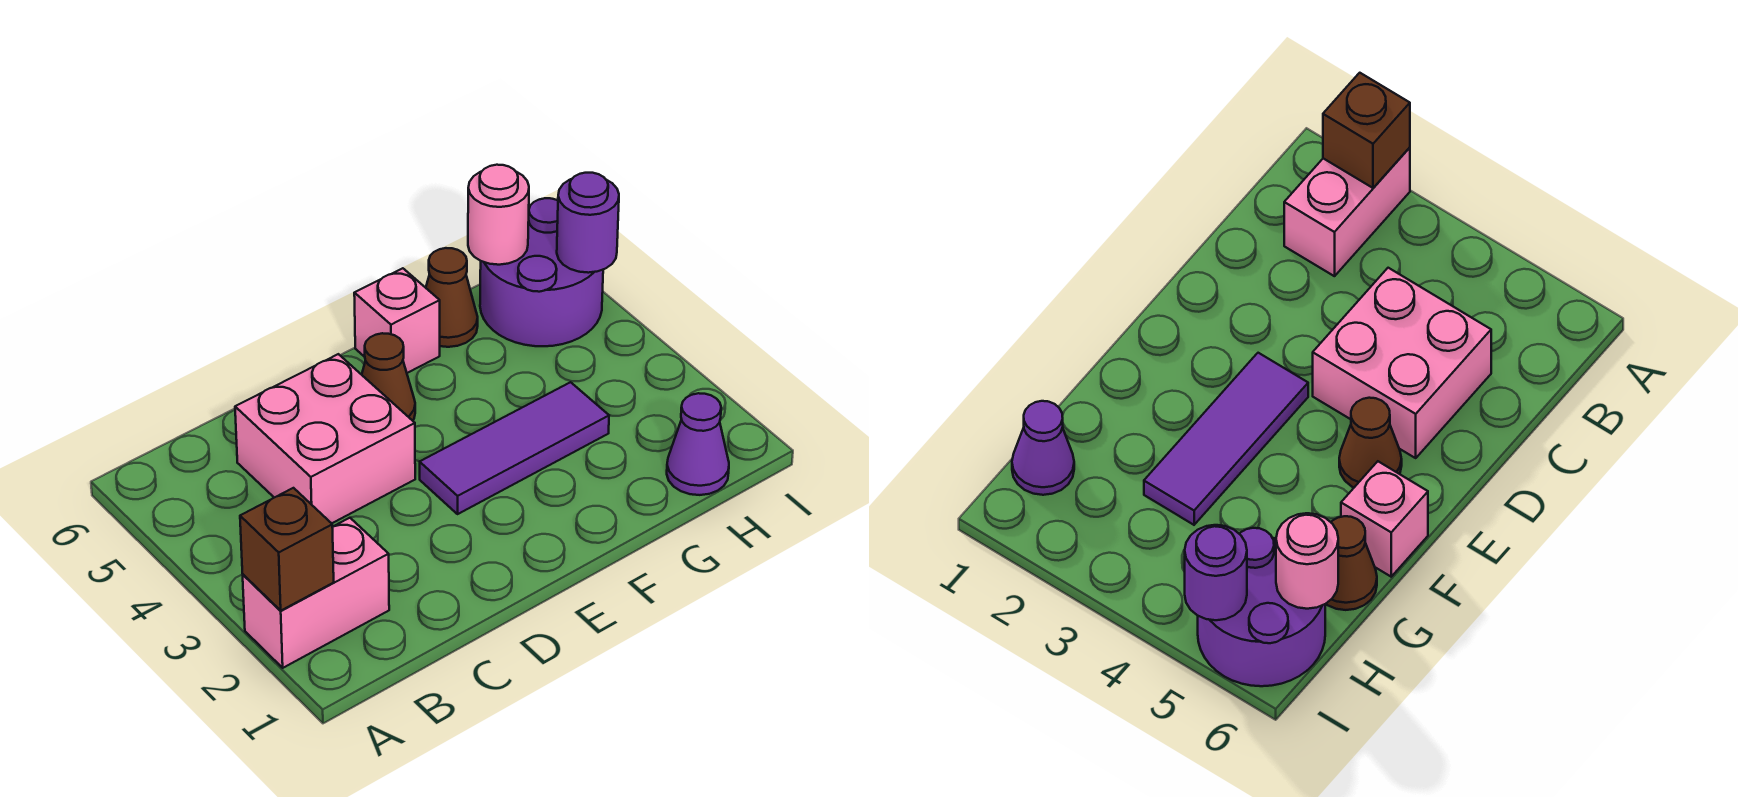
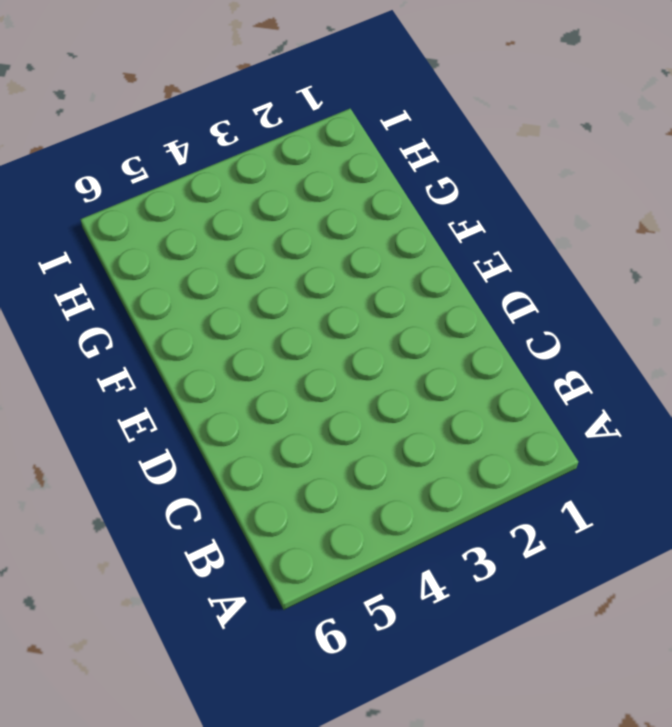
none -> pink 1x2 brick [243,518,389,668]
none -> pink 2x2 brick [235,354,415,523]

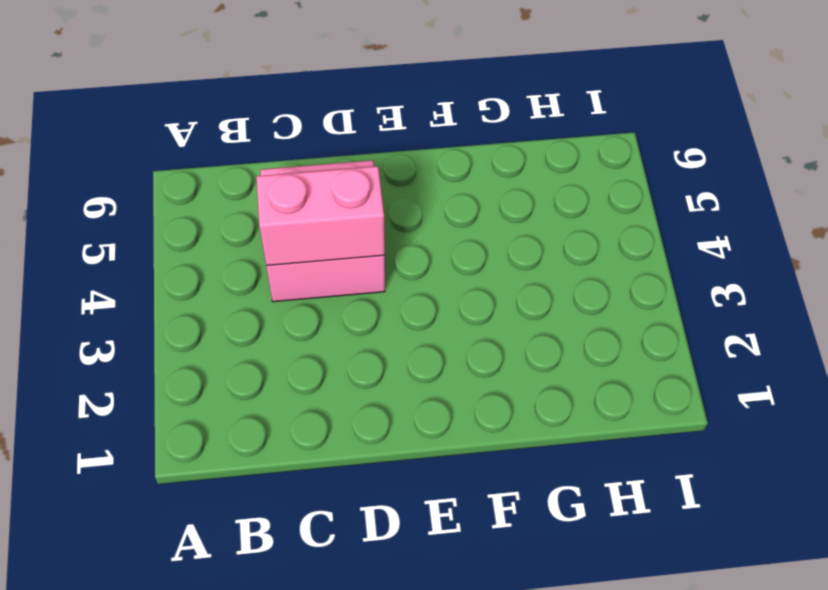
pink 1x2 brick [257,166,385,266] -> pink 1x2 brick moved to [243,518,389,668]
none -> purple 1x3 tile [420,382,609,514]
none -> brown 1x1 cone [362,333,415,421]

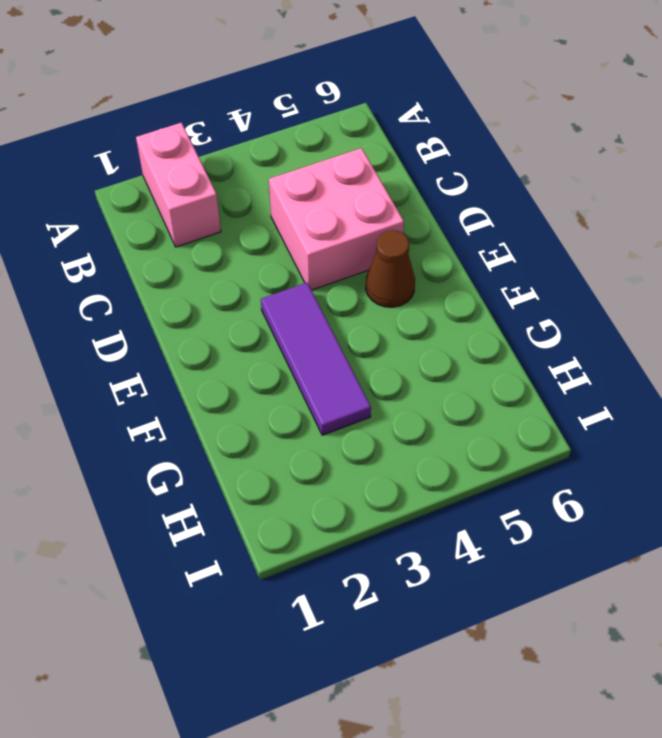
none -> pink 1x1 brick [354,268,440,373]
none -> brown 1x1 cone [426,248,478,347]

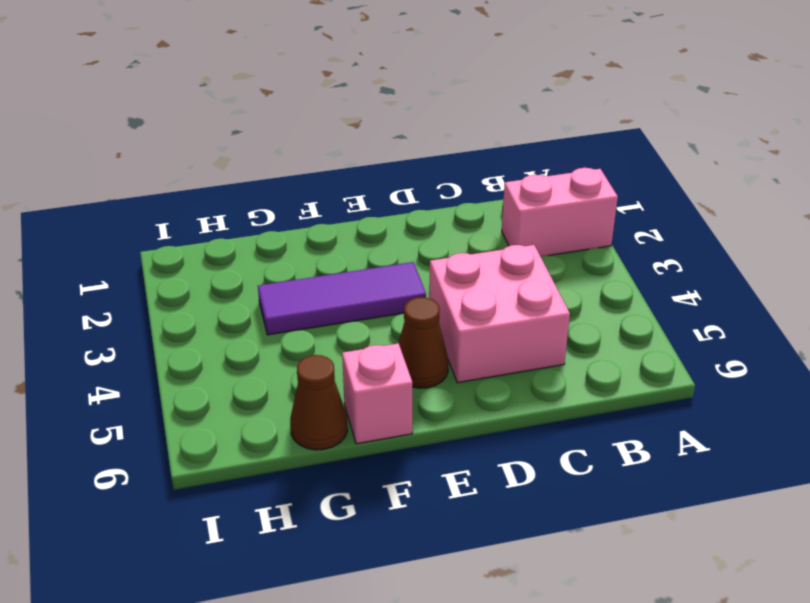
none -> purple 1x1 cone [667,393,729,495]
none -> purple 2x2 round brick [480,198,603,346]

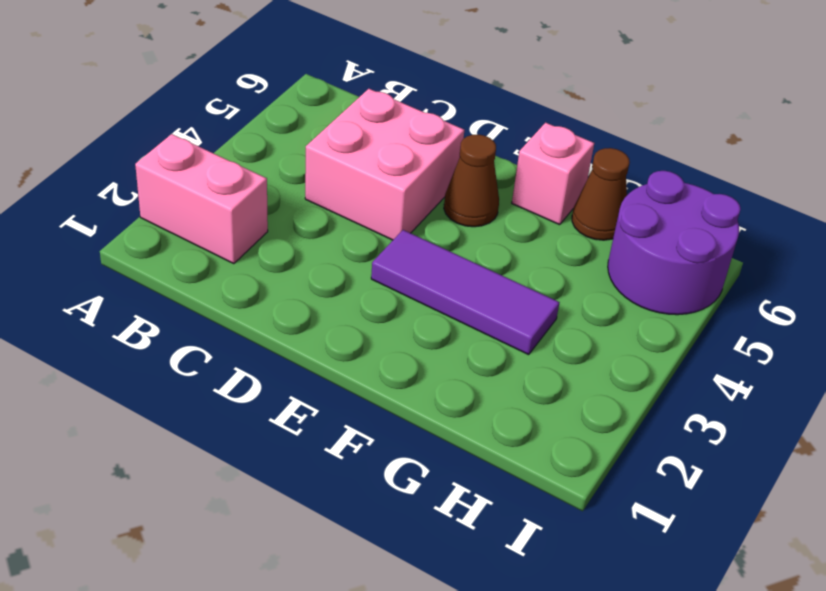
none -> purple 1x1 cone [667,393,729,495]
none -> brown 1x1 brick [240,488,334,610]

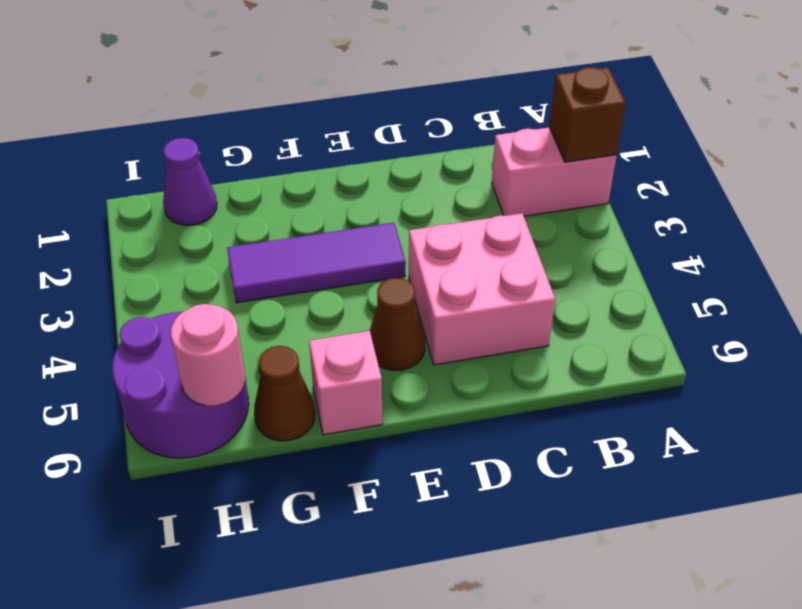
none -> purple 1x1 round brick [557,173,619,273]

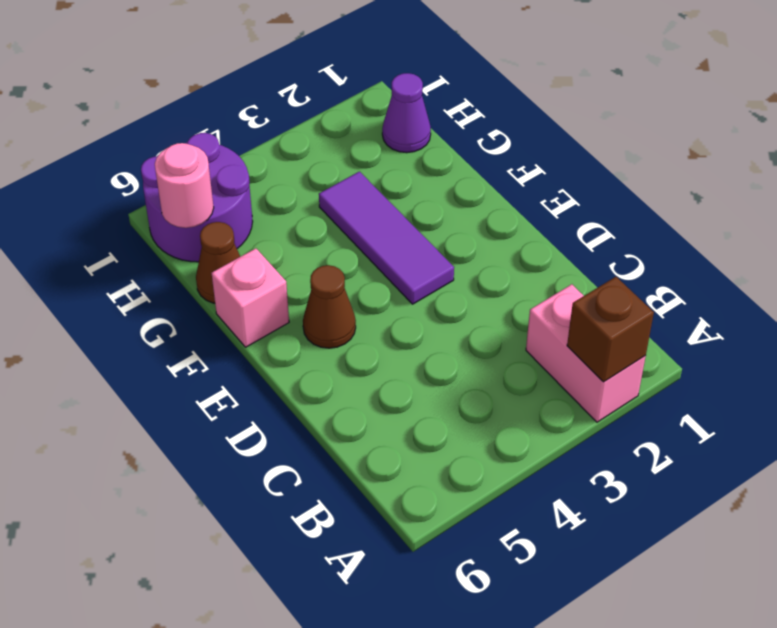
none -> pink 2x2 brick [235,354,415,523]
none -> purple 1x1 round brick [557,173,619,273]

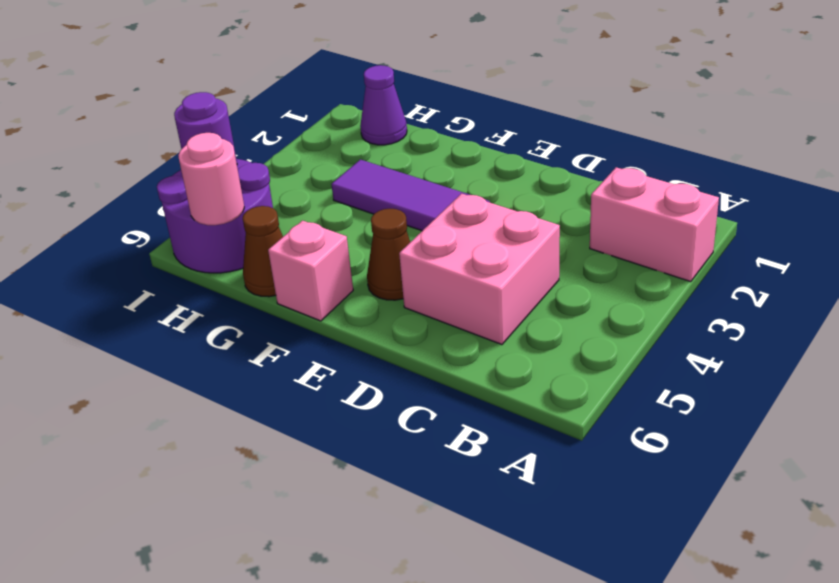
none -> brown 1x1 brick [240,488,334,610]

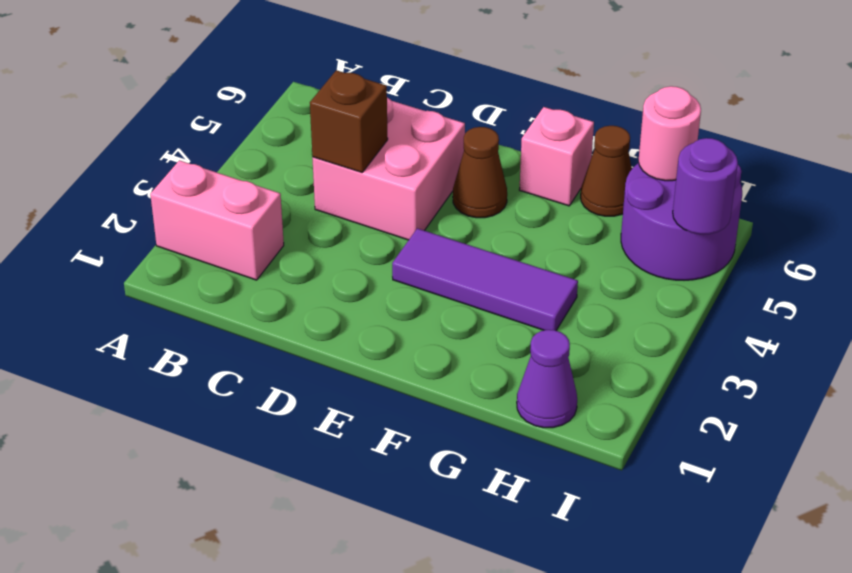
brown 1x1 brick [310,70,388,172] -> brown 1x1 brick moved to [240,488,334,610]

